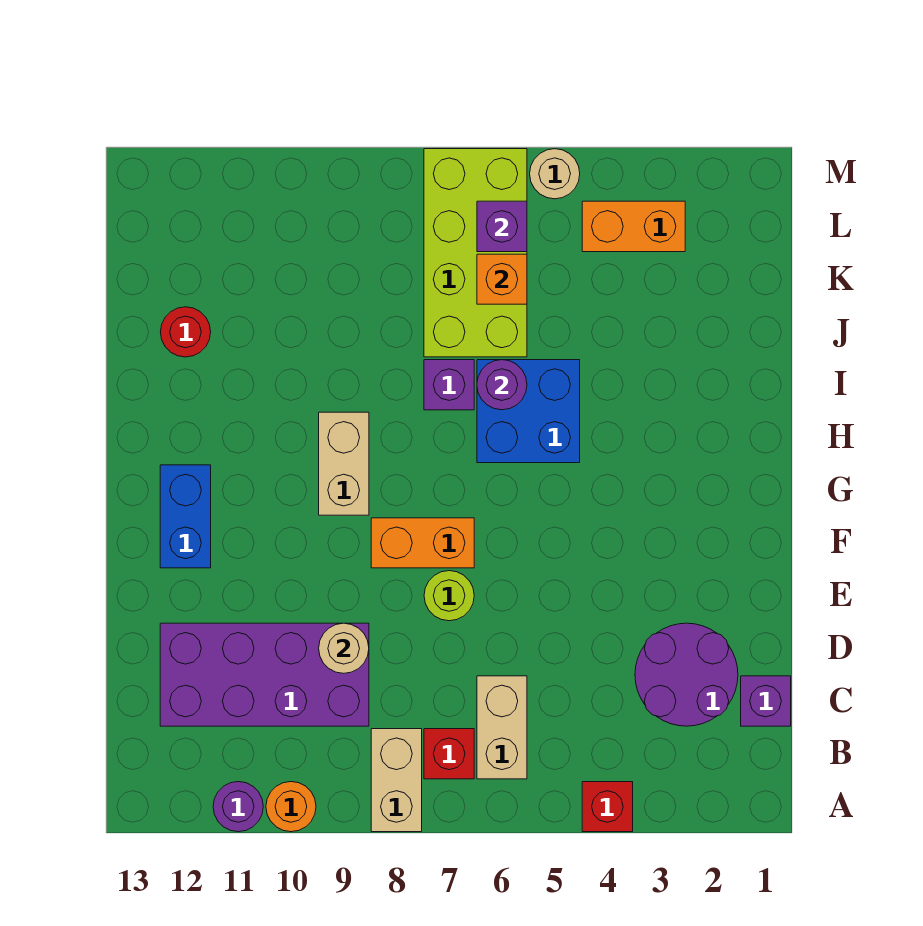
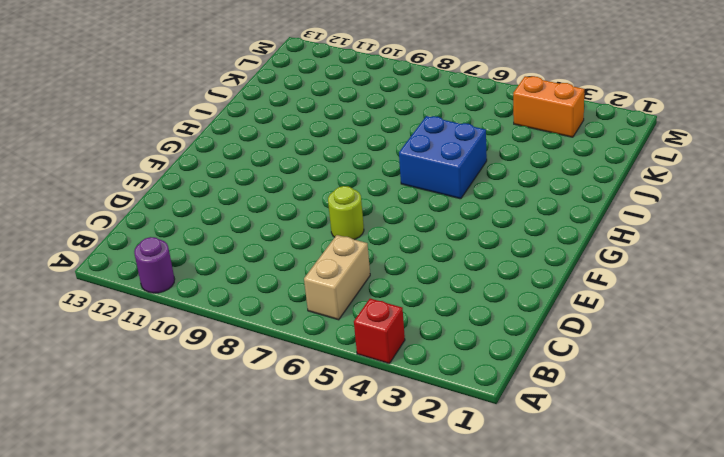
none -> tan 1x2 brick [371,729,422,832]
none -> orange 1x1 round brick [266,782,316,832]
none -> red 1x1 brick [424,729,474,779]

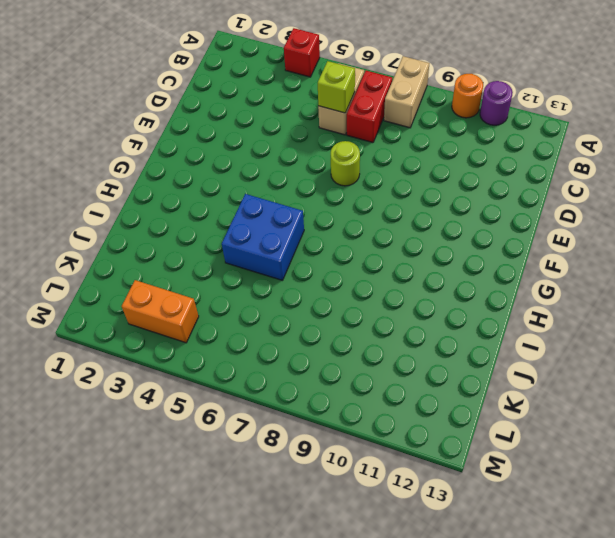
red 1x2 brick [347,71,392,143] -> red 1x1 brick [424,729,474,779]
lime 1x1 brick [318,61,355,113] -> none
none -> purple 1x1 brick [741,676,791,726]
none -> purple 2x2 round brick [635,623,738,726]
none -> purple 2x4 brick [160,623,369,726]

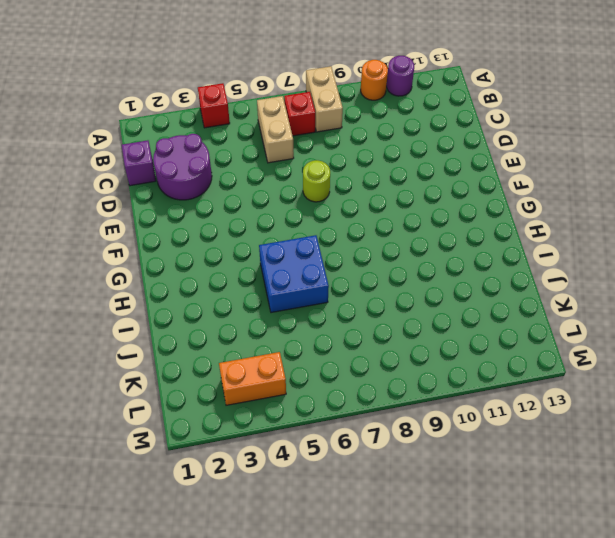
none -> purple 2x4 brick [160,623,369,726]
none -> orange 1x2 brick [371,518,474,568]
none -> blue 1x2 brick [160,465,211,568]

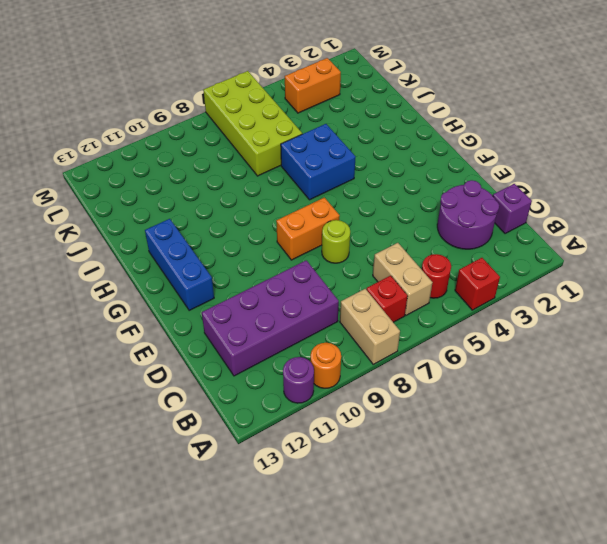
red 1x1 round brick [422,254,451,298] -> red 1x1 round brick moved to [161,307,211,357]
blue 1x3 brick [145,219,214,310] -> blue 1x2 brick [160,465,211,568]
none -> tan 1x2 brick [319,412,369,515]
none -> purple 1x1 brick [424,360,474,410]
none -> tan 1x1 round brick [530,149,580,199]

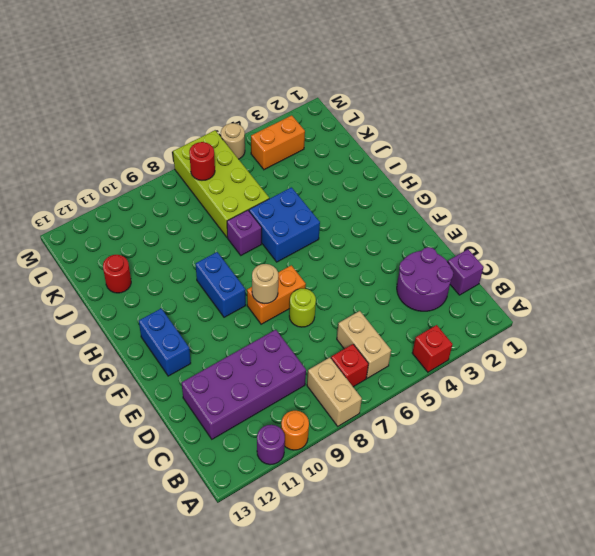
tan 1x1 round brick [252,264,278,303] -> tan 1x1 round brick moved to [319,623,369,673]
blue 1x2 brick [196,252,246,317] -> tan 1x2 brick [319,412,369,515]
red 1x1 round brick [189,142,215,180] -> none
none -> purple 1x1 round brick [477,360,527,410]
none -> orange 1x1 brick [477,254,527,304]
none -> purple 1x1 brick [477,201,527,252]

